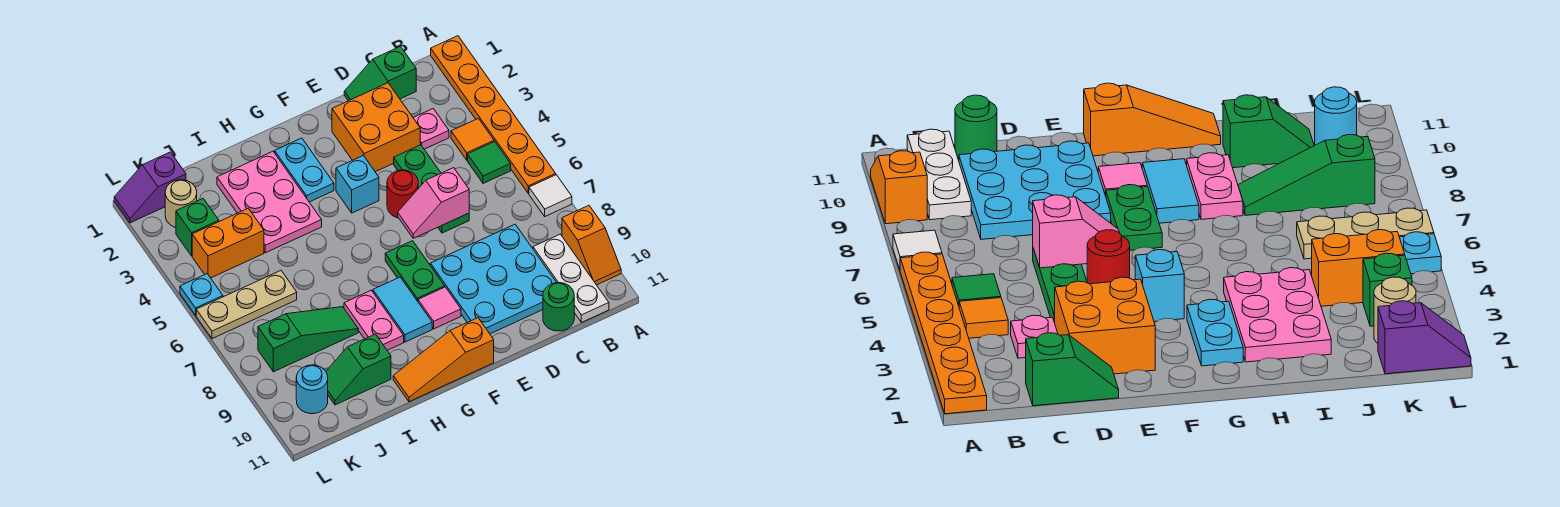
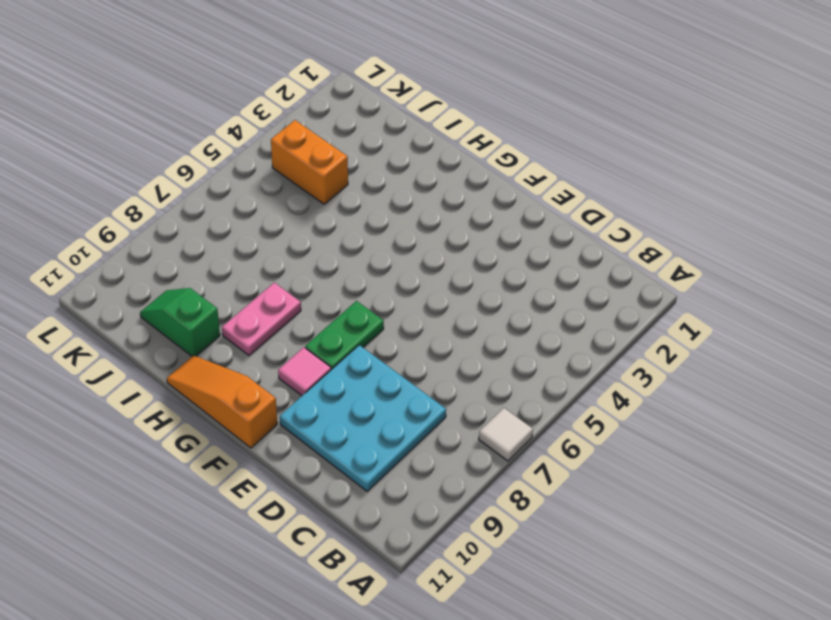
none -> orange 1x6 plate [431,36,556,193]
none -> orange 1x2 slope [562,206,621,285]
none -> orange 1x1 tile [451,118,494,160]
none -> green 1x1 tile [468,142,511,183]

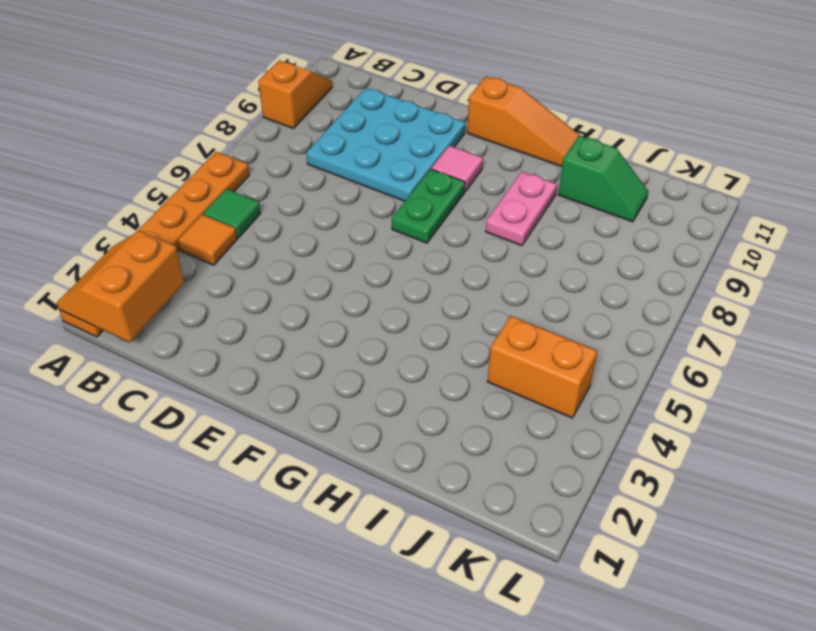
orange 2x2 slope [57,231,184,342] -> none
none -> white 1x1 tile [529,175,572,216]
none -> white 1x3 plate [533,234,609,322]
none -> green 1x2 slope [344,46,416,101]
none -> pink 1x1 plate [413,109,449,149]

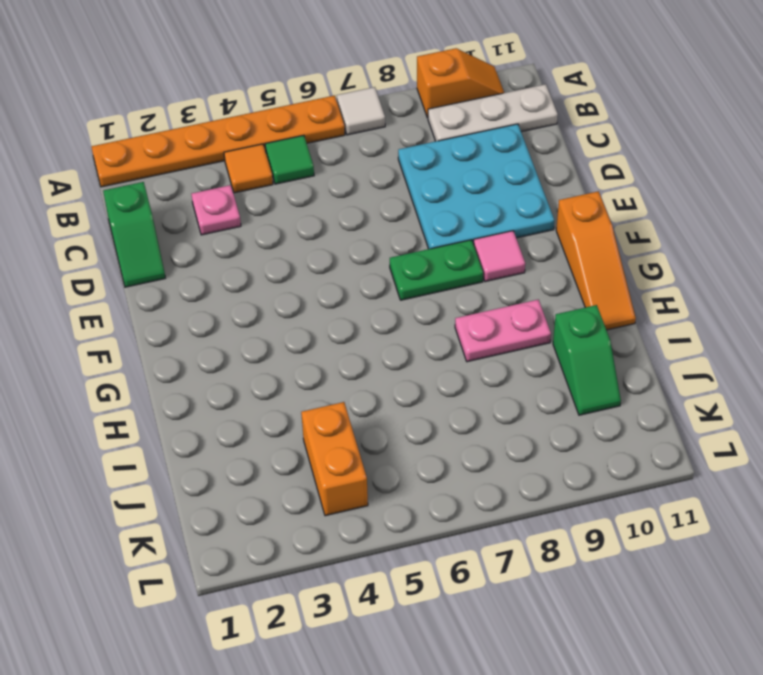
none -> green 1x1 round brick [543,283,574,331]
none -> orange 2x2 brick [332,83,420,172]
none -> green 1x3 plate [394,145,469,233]
none -> red 1x1 round brick [387,170,418,218]

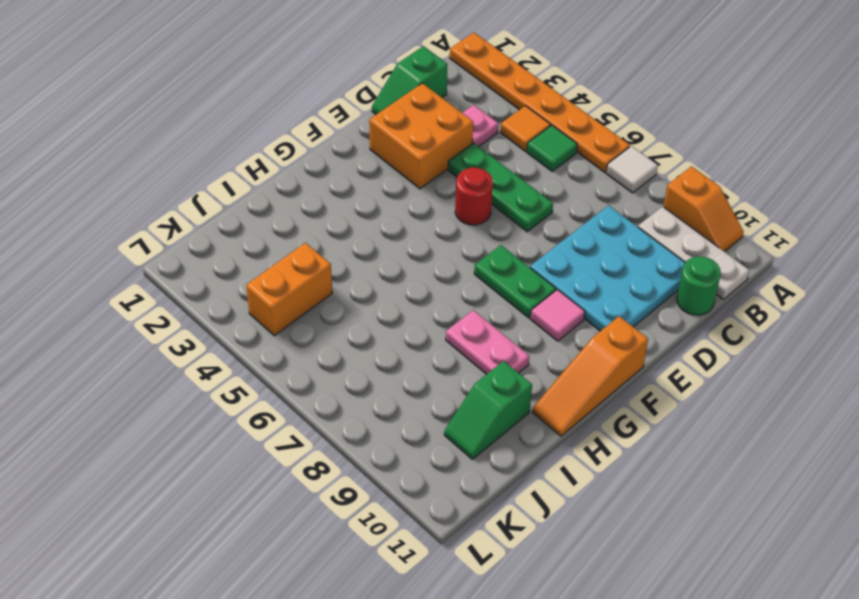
none -> cyan 1x1 brick [336,156,379,213]
none -> cyan 1x2 plate [275,138,334,202]
none -> cyan 1x2 tile [373,277,432,342]
none -> pink 2x3 plate [217,151,322,253]

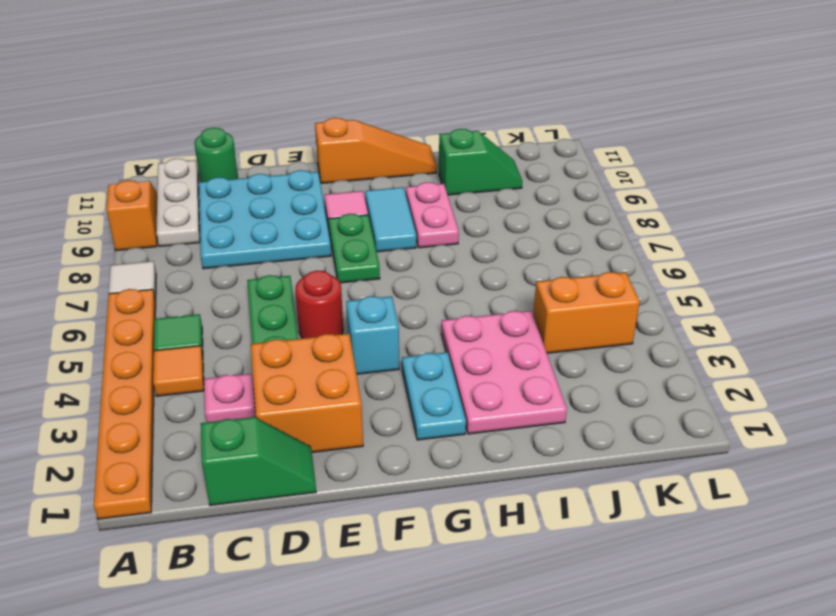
none -> green 1x3 slope [258,307,358,372]
none -> tan 1x3 plate [196,271,297,339]
none -> purple 1x2 slope [114,152,186,223]
none -> tan 1x1 round brick [165,180,197,227]

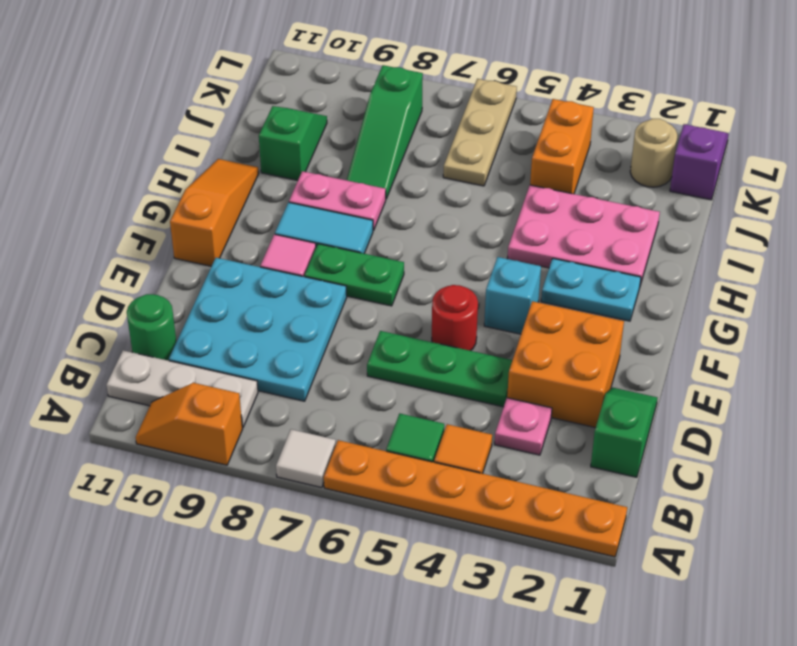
none -> green 1x1 brick [176,199,219,256]
none -> cyan 1x1 round brick [296,365,328,414]
none -> cyan 1x1 plate [180,274,223,315]
none -> pink 1x2 slope [398,168,469,238]

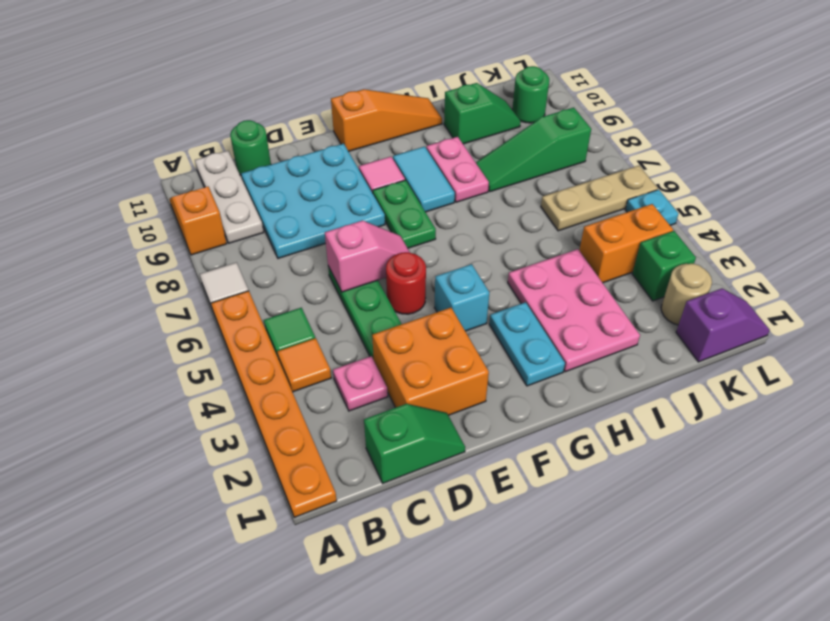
green 1x1 round brick [512,66,549,123] -> cyan 1x1 round brick [296,365,328,414]

